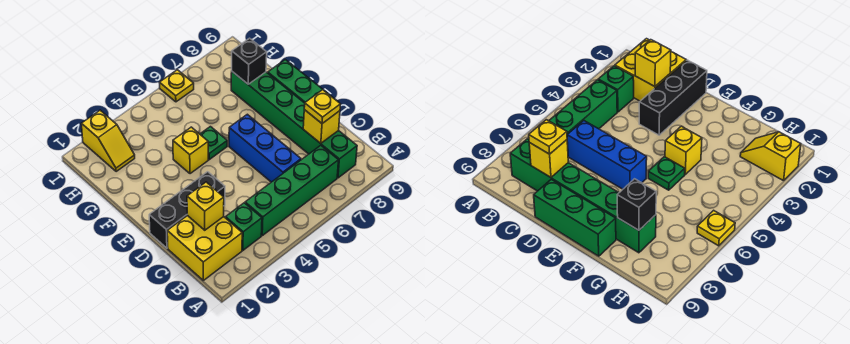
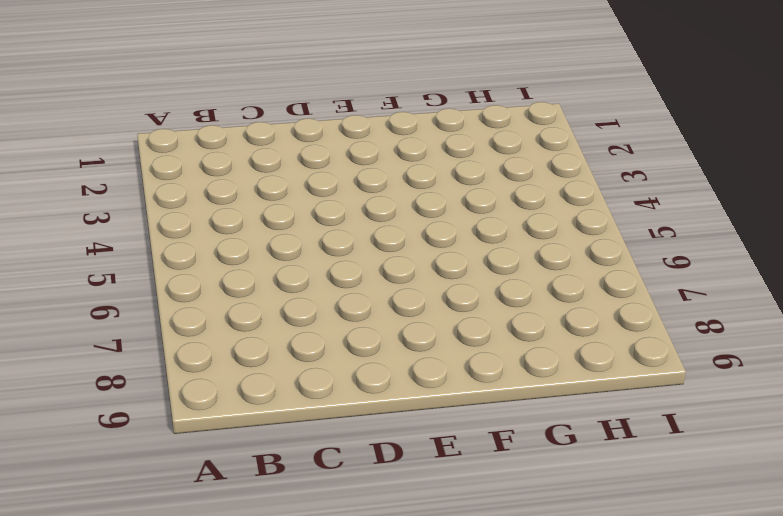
none -> yellow 2x2 brick [167,215,242,280]
none -> green 1x1 brick [226,203,262,250]
none -> green 1x4 brick [245,145,339,236]

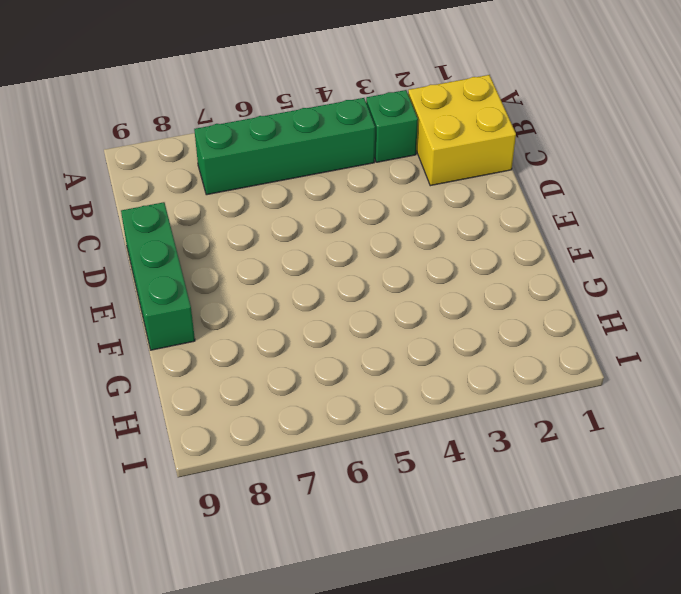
none -> green 1x6 brick [231,72,357,178]
none -> blue 1x3 brick [229,114,301,182]
none -> black 1x3 brick [149,172,225,248]

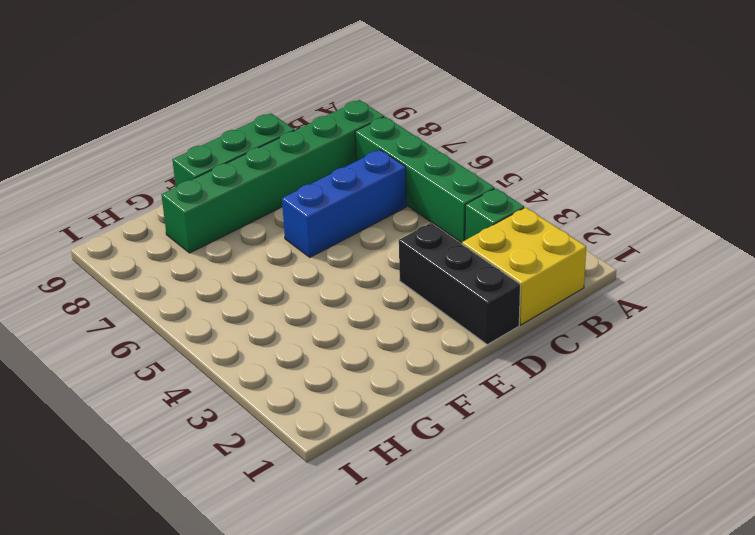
none -> yellow 1x1 brick [173,127,208,174]
none -> green 1x1 plate [200,127,227,160]
none -> yellow 1x2 slope [81,110,135,171]

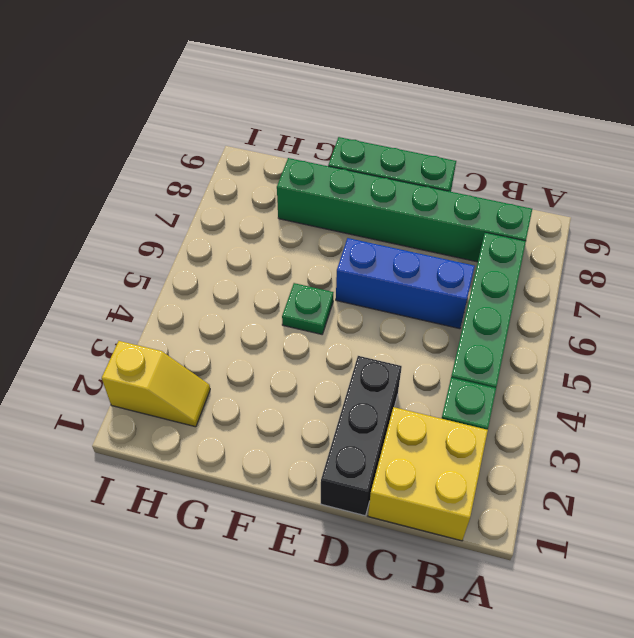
none -> yellow 1x1 brick [173,127,208,174]
none -> yellow 1x1 plate [159,70,194,102]
none -> yellow 1x1 brick [187,182,224,230]

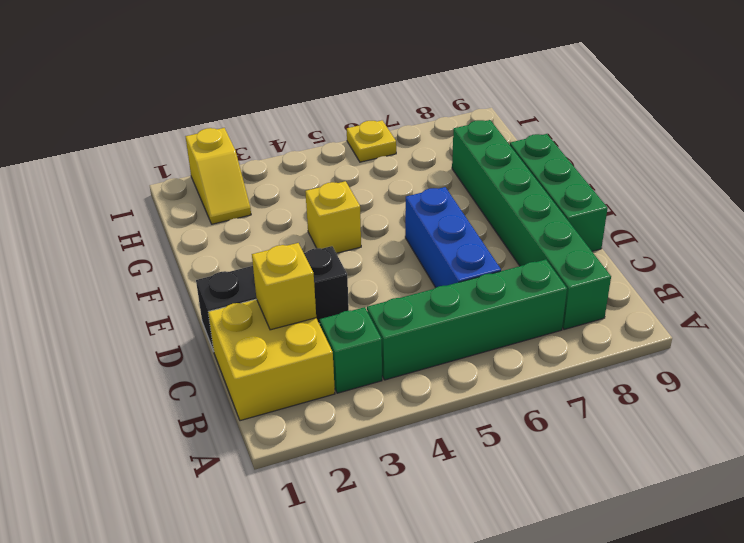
none -> green 1x1 plate [200,127,227,160]
none -> yellow 1x1 brick [303,110,340,143]
none -> black 1x1 brick [232,38,267,84]

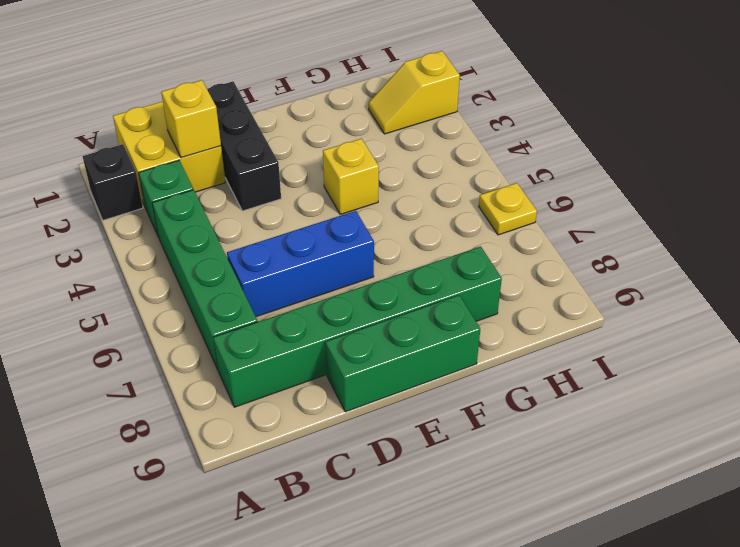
black 1x1 brick [82,144,143,220] -> black 1x1 brick moved to [232,38,267,84]
none -> green 1x1 plate [200,127,227,160]
none -> yellow 1x1 brick [303,110,340,143]
none -> yellow 1x1 plate [304,90,341,124]

